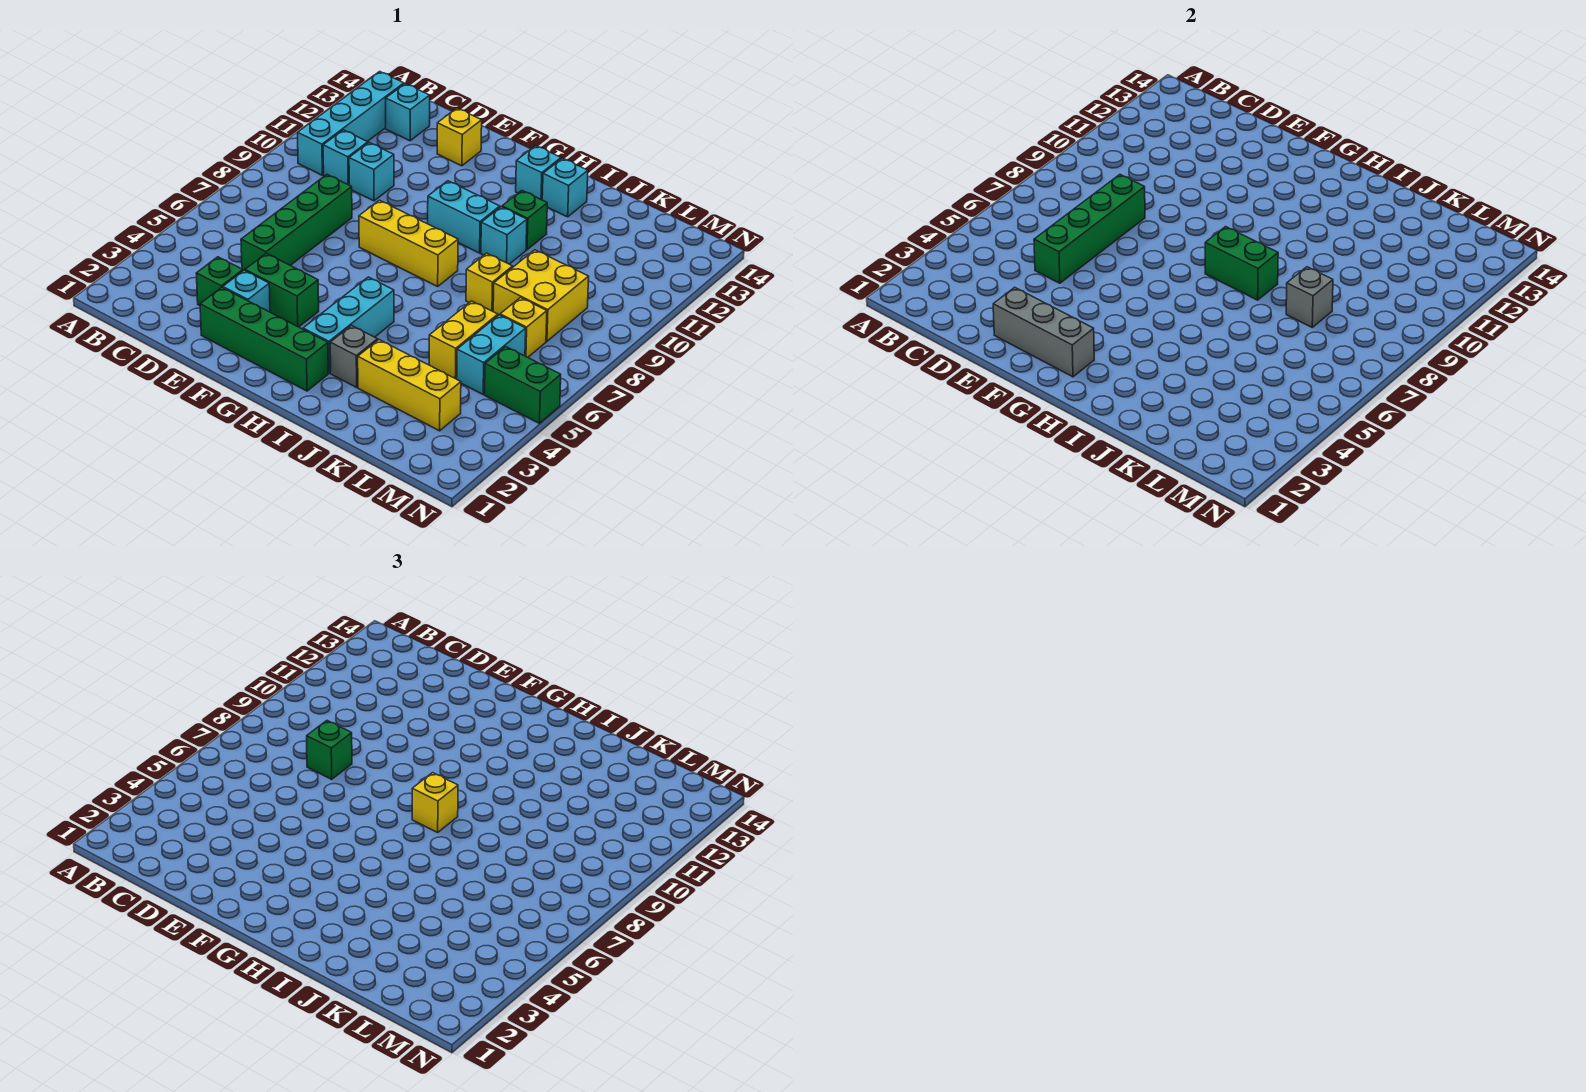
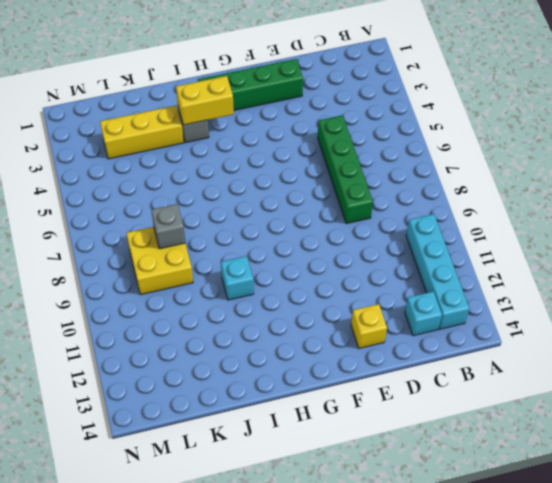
yellow 1x2 brick [176,76,234,125] -> yellow 1x2 brick turned to [429,301,498,379]
none -> cyan 1x1 brick [323,130,368,185]
none -> green 1x1 brick [196,257,243,306]
none -> cyan 1x1 brick [349,143,394,201]
none -> cyan 1x1 brick [223,270,270,312]

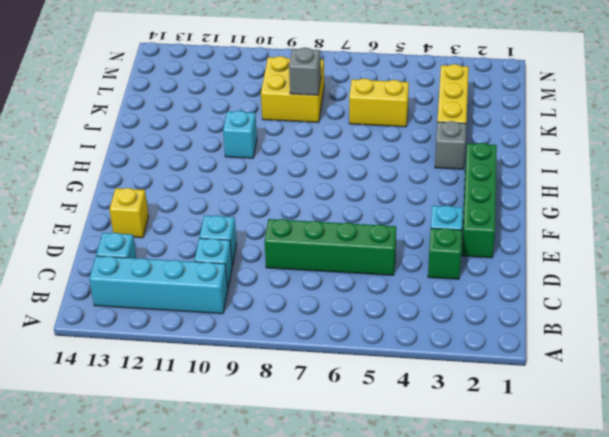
none -> green 1x2 brick [245,253,319,327]
none -> yellow 1x3 brick [359,200,458,286]
none -> cyan 1x2 brick [428,181,500,253]
none -> cyan 1x3 brick [303,277,394,373]

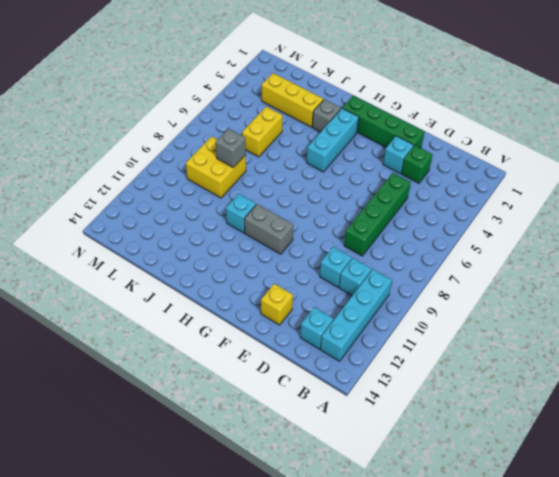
grey 1x2 brick [244,204,294,254] -> cyan 1x2 brick [428,181,500,253]
none -> green 1x2 brick [245,253,319,327]
none -> yellow 1x3 brick [359,200,458,286]
none -> cyan 1x1 brick [516,146,561,200]
none -> green 1x1 brick [502,191,547,250]

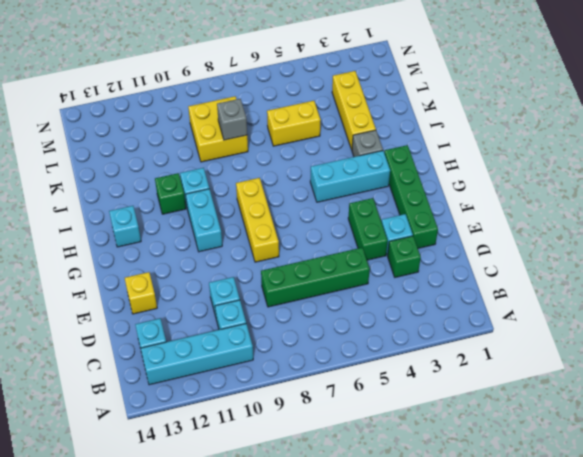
none -> cyan 1x1 brick [542,158,588,217]
none -> yellow 1x1 brick [466,253,513,311]
none -> cyan 1x2 brick [457,315,526,394]
none -> yellow 1x1 brick [500,298,547,357]

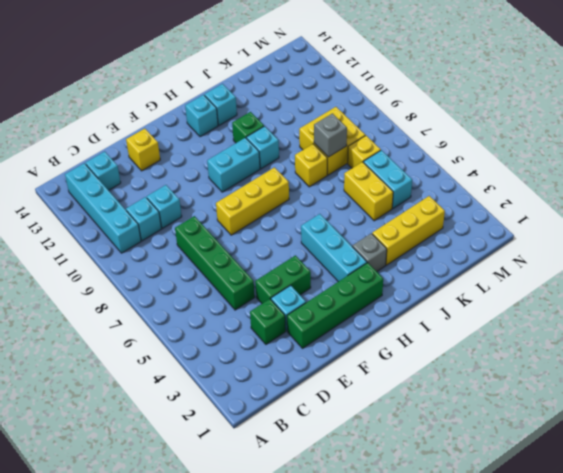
none -> green 1x2 brick [485,347,561,423]
none -> green 1x4 brick [1034,175,1145,283]
none -> grey 1x3 brick [993,287,1094,377]
none -> green 1x2 brick [1205,227,1278,300]

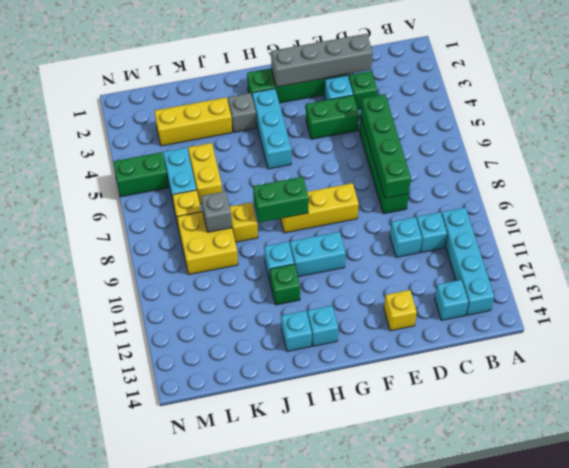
grey 1x4 brick [271,34,373,87] -> grey 1x3 brick [993,287,1094,377]
none -> green 1x1 brick [307,721,352,779]
none -> yellow 1x1 brick [412,773,458,832]

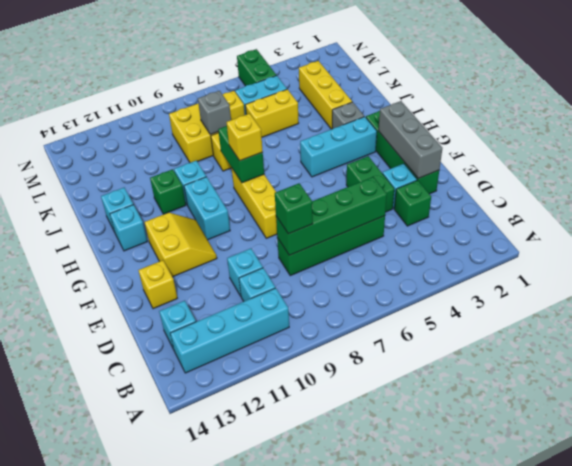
yellow 2x2 slope [145,212,217,277] -> none

